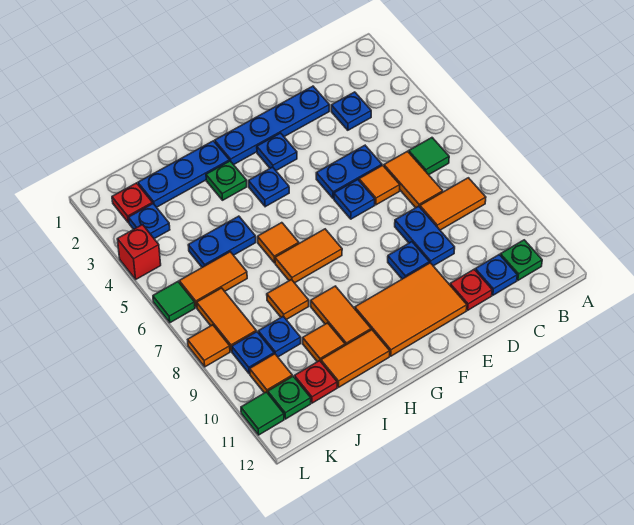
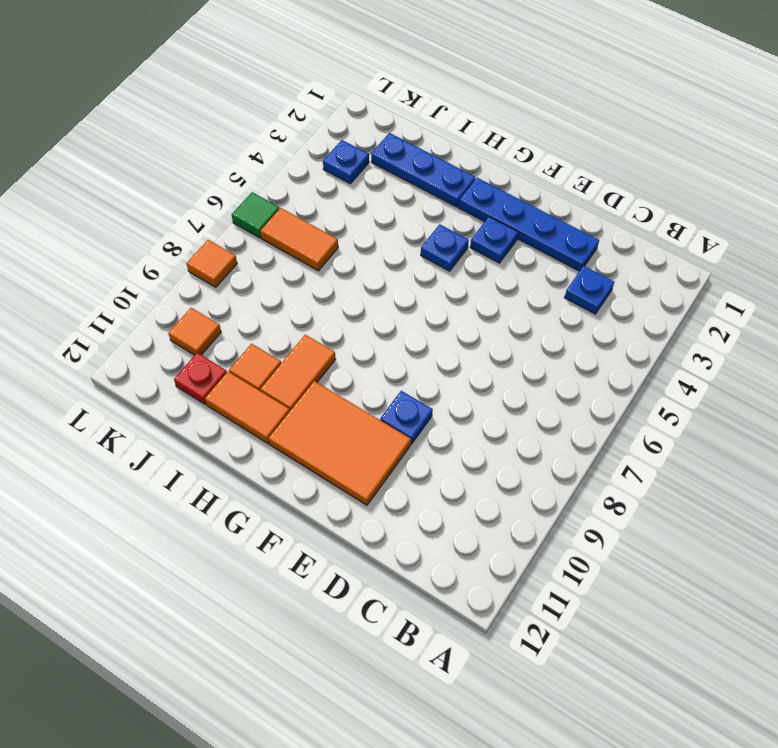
none -> green 1x1 tile [409,138,449,175]
none -> orange 1x2 tile [420,178,486,230]
none -> green 1x1 plate [500,240,542,280]
none -> orange 1x2 tile [384,151,443,208]

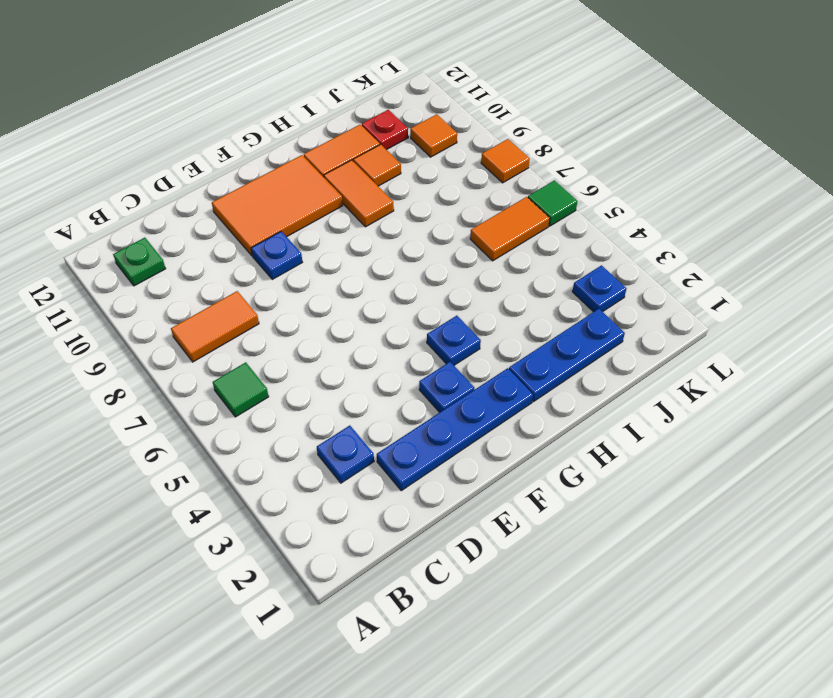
none -> orange 1x2 tile [384,151,443,208]
none -> blue 1x1 plate [475,255,517,295]
none -> blue 1x2 plate [316,145,382,199]
none -> orange 1x1 tile [359,165,400,205]

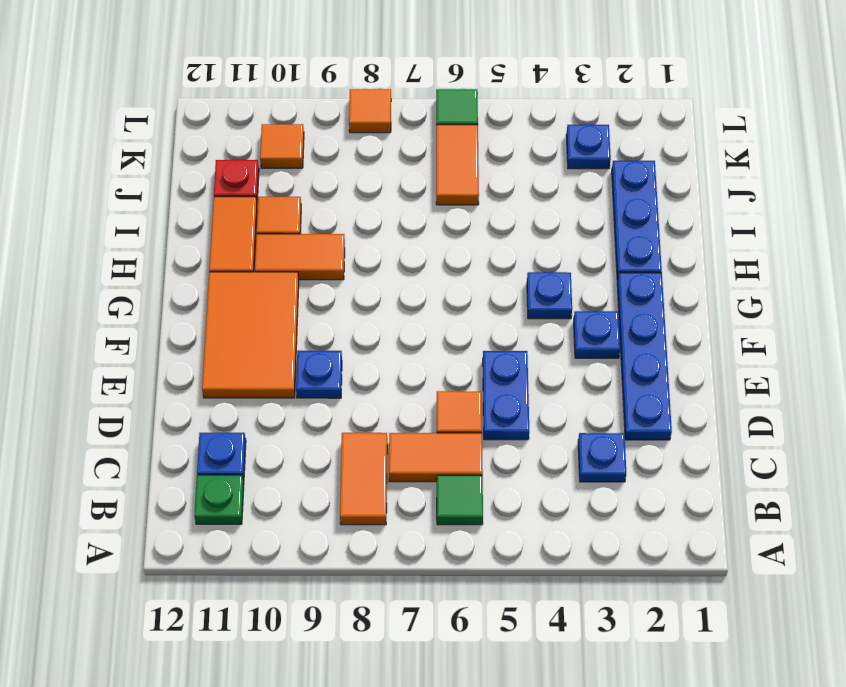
none -> blue 1x2 plate [395,206,455,266]
none -> red 1x1 plate [450,269,492,310]
none -> blue 1x1 plate [334,180,375,219]
none -> orange 1x2 tile [275,229,342,283]

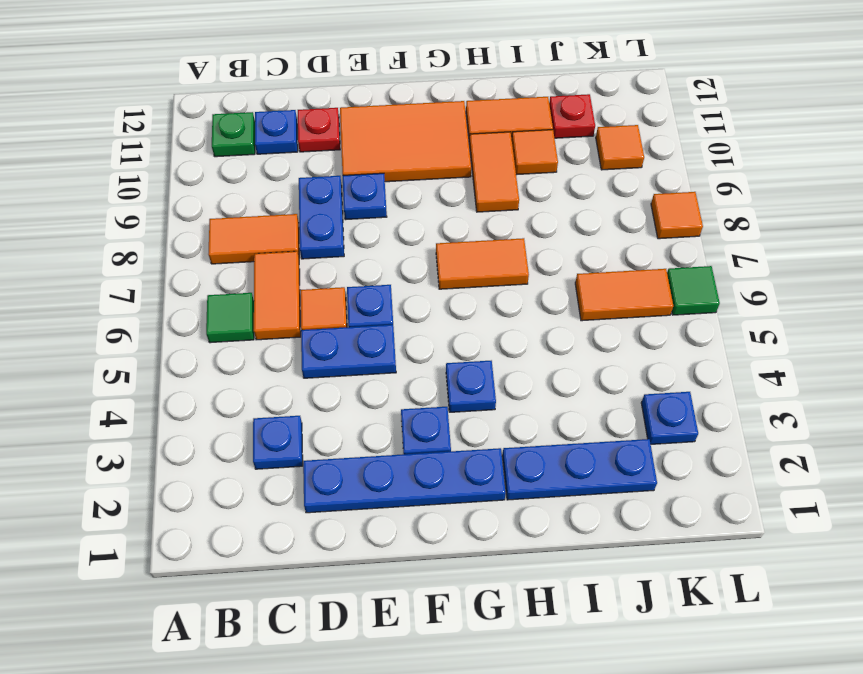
none -> green 1x1 plate [206,161,247,200]
none -> orange 1x1 tile [258,223,299,263]
none -> blue 1x2 plate [188,216,256,267]
none -> orange 1x1 tile [267,280,309,320]

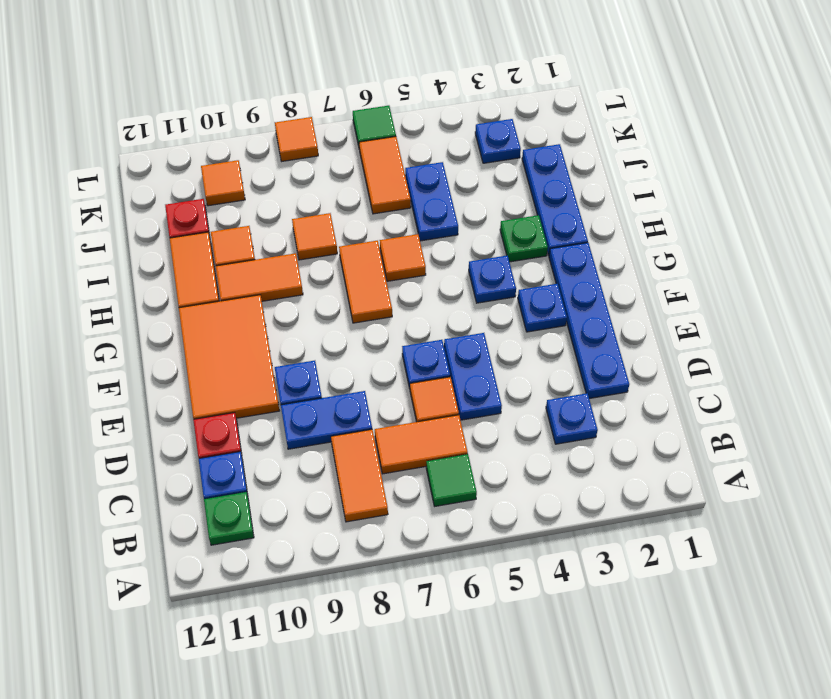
none -> blue 1x1 plate [258,316,301,357]
none -> red 1x1 plate [112,183,153,223]
none -> orange 1x2 tile [197,288,256,351]
none -> blue 1x1 plate [232,332,274,374]

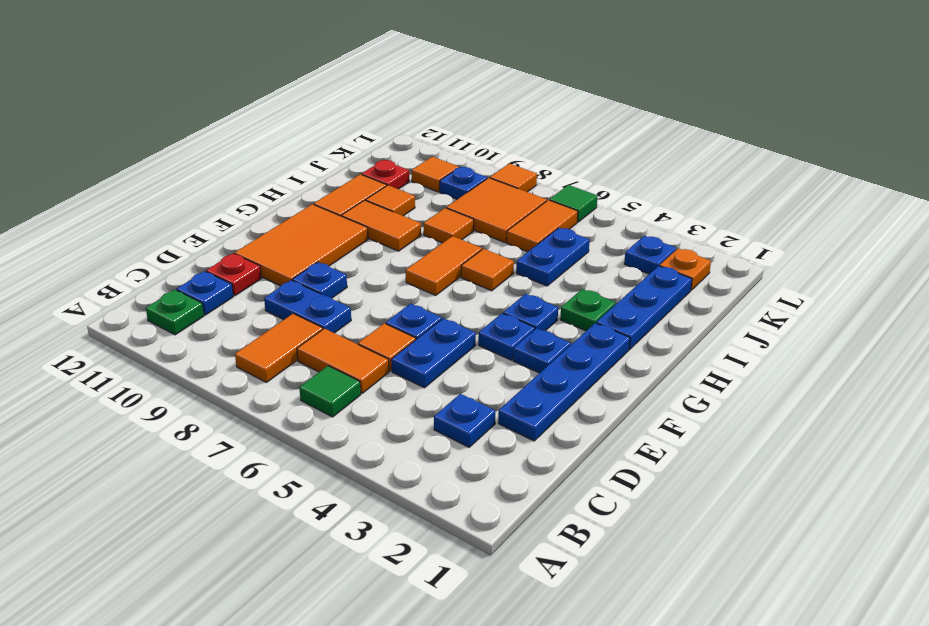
blue 1x1 plate [478,313,535,360] -> blue 1x1 plate moved to [258,316,301,357]
orange 2x2 tile [446,178,547,242] -> orange 1x2 tile [197,288,256,351]
orange 1x1 plate [659,248,711,290] -> red 1x1 plate [112,183,153,223]
none -> green 1x1 plate [268,376,311,419]
none -> red 1x1 brick [117,225,161,279]
none -> green 1x1 tile [241,392,284,435]

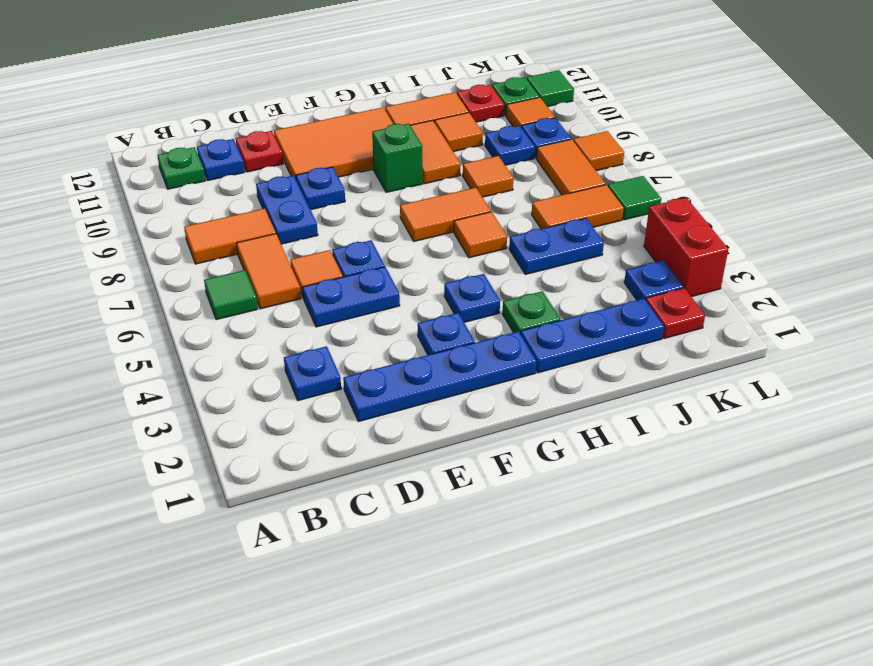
green 1x1 brick [372,124,423,192] -> none
red 1x2 brick [644,198,728,297] -> red 1x1 brick [117,225,161,279]

